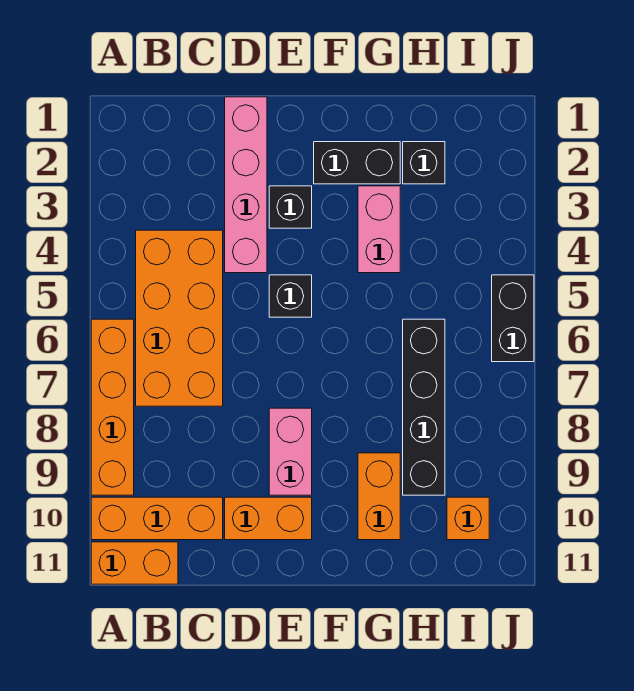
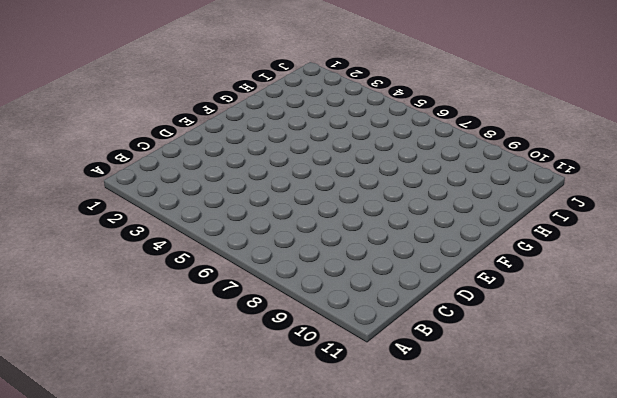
none -> orange 1x4 brick [91,319,134,495]
none -> orange 1x3 brick [91,497,223,540]
none -> orange 1x2 brick [91,542,178,584]

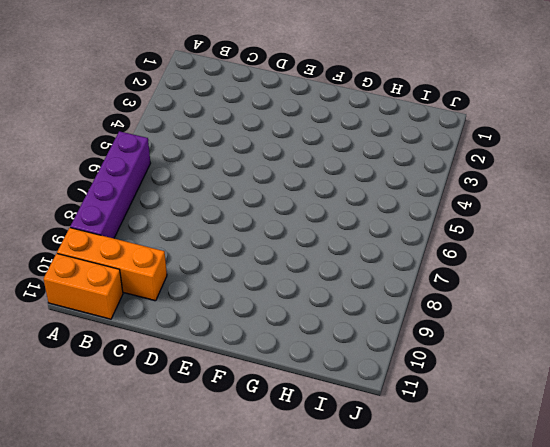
purple 1x4 brick [70,131,151,238] -> orange 1x4 brick [91,319,134,495]
none -> orange 2x4 brick [136,230,223,406]
none -> pink 1x4 brick [225,97,267,273]
none -> orange 1x2 brick [225,497,312,540]

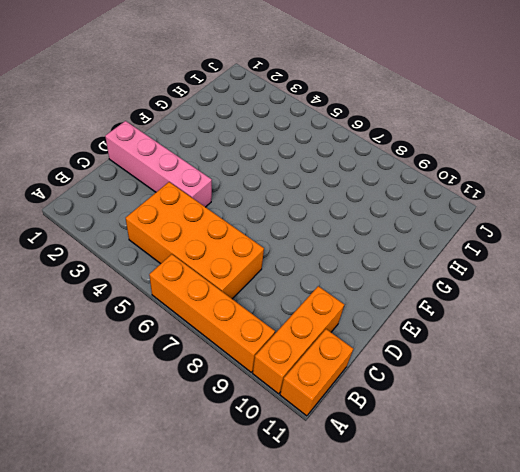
none -> orange 1x2 brick [225,497,312,540]
none -> black 1x1 brick [269,186,312,228]
none -> black 1x1 brick [269,275,312,317]

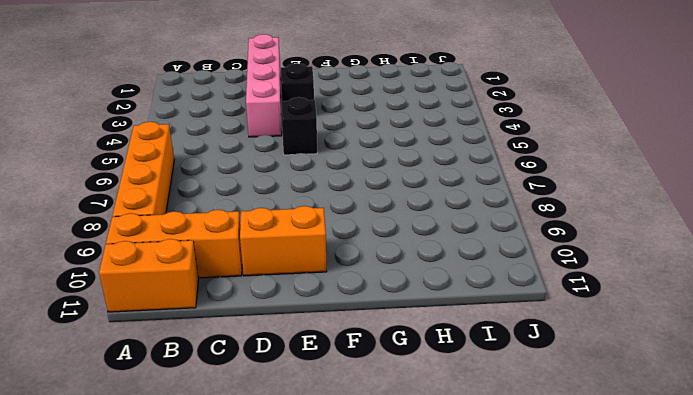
none -> orange 2x4 brick [136,230,223,406]
none -> pink 1x2 brick [269,408,312,495]
none -> black 1x2 brick [314,142,400,184]

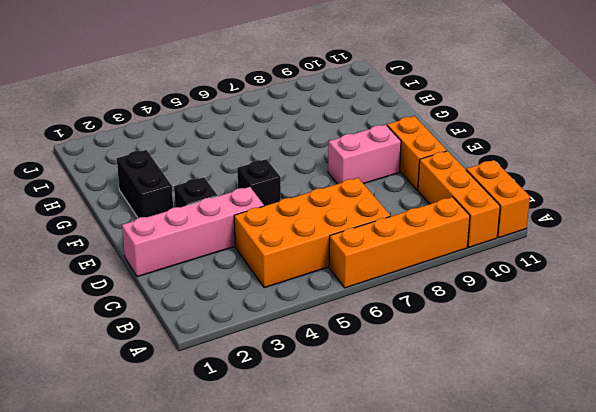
none -> pink 1x2 brick [358,186,400,273]
none -> orange 1x2 brick [358,453,400,540]
none -> black 1x1 brick [403,142,445,184]

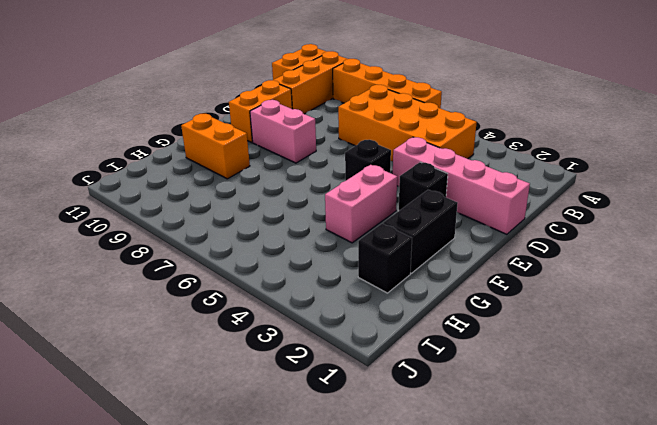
pink 1x2 brick [325,165,397,243] -> pink 1x2 brick turned to [358,186,400,273]
none -> black 1x4 brick [403,319,445,495]
none -> orange 1x1 brick [447,497,489,540]
none -> black 1x2 brick [492,275,534,362]

